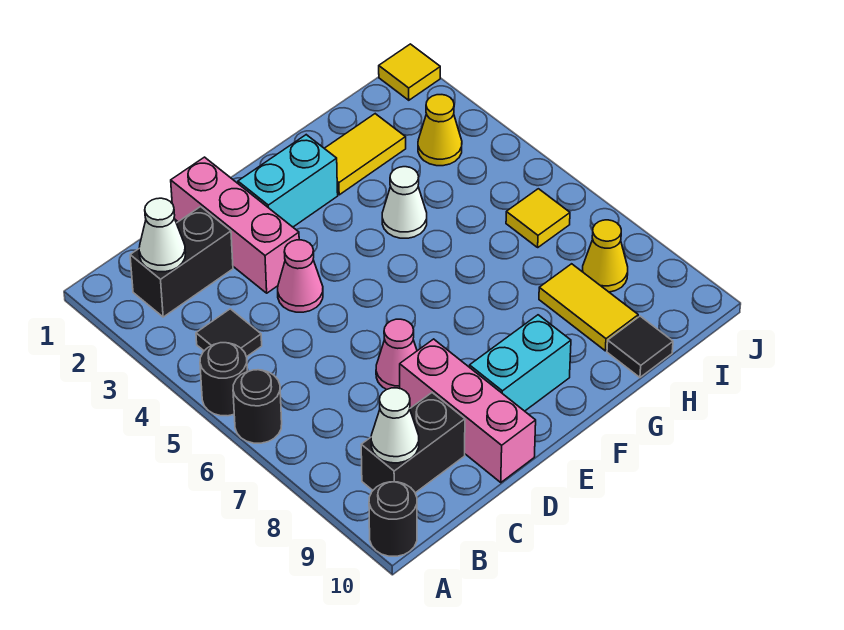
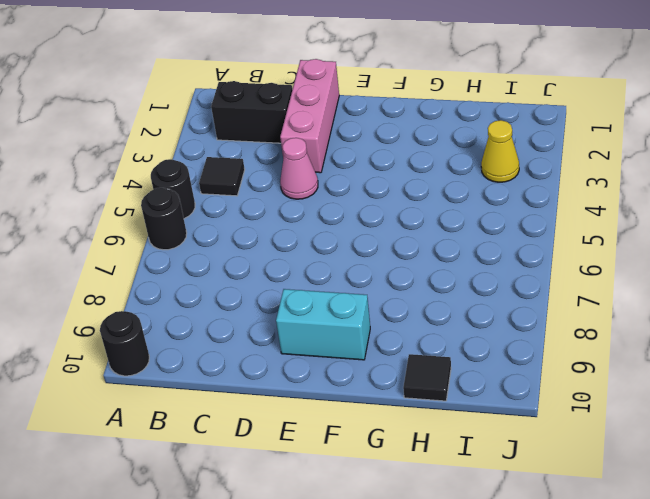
none -> black 1x2 brick [361,393,465,493]
none -> pink 1x1 cone [376,319,417,390]
none -> pink 1x3 brick [400,339,536,482]

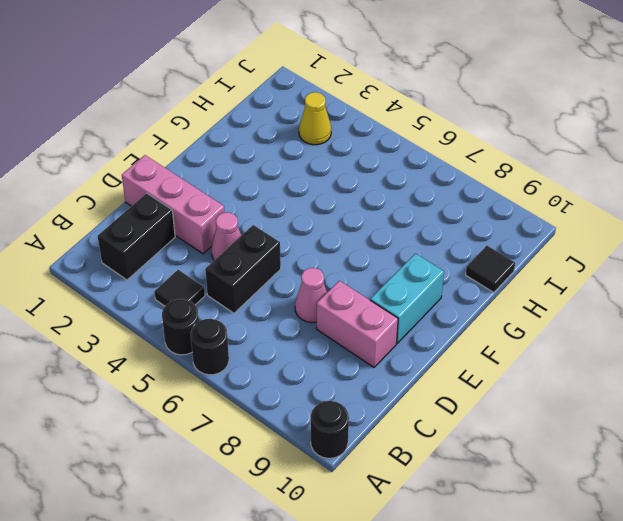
black 1x2 brick [205,225,281,313] -> black 1x2 brick moved to [361,393,465,493]
pink 1x2 brick [317,281,398,367] -> pink 1x3 brick [400,339,536,482]
none -> cyan 1x2 brick [238,135,338,227]
none -> yellow 1x2 tile [324,114,406,195]
none -> white 1x1 cone [382,167,427,238]

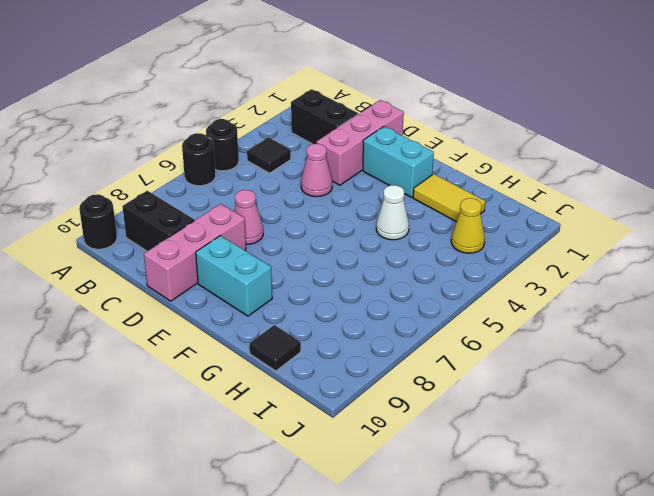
none -> yellow 1x2 tile [539,264,638,351]
none -> yellow 1x1 tile [506,189,570,247]
none -> yellow 1x1 cone [583,220,628,292]

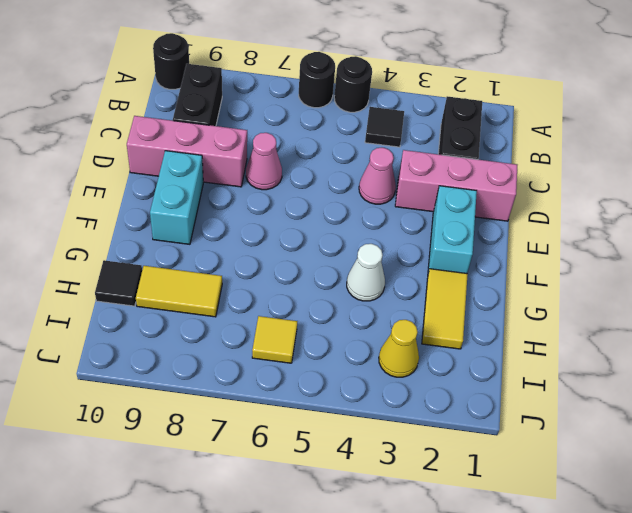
none -> yellow 1x1 cone [583,220,628,292]
none -> yellow 1x1 tile [379,44,440,100]
none -> white 1x1 cone [139,198,185,272]

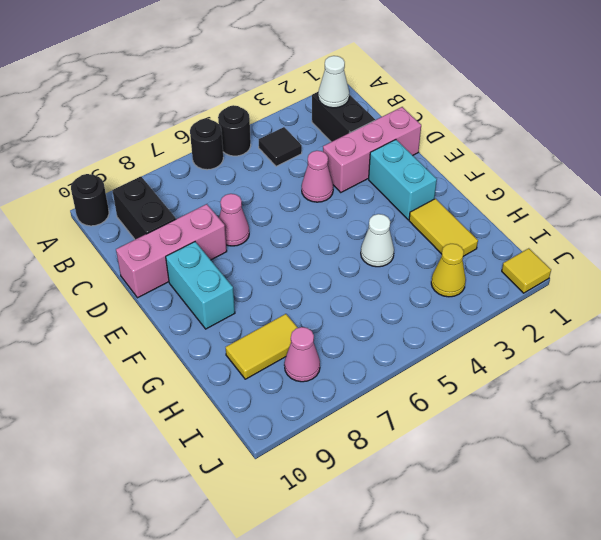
pink 1x1 cone [284,327,320,382] -> yellow 1x1 cone [583,220,628,292]
none -> black 1x1 tile [607,316,673,377]
none -> yellow 1x1 tile [506,189,570,247]
none -> white 1x1 cone [371,388,419,463]

